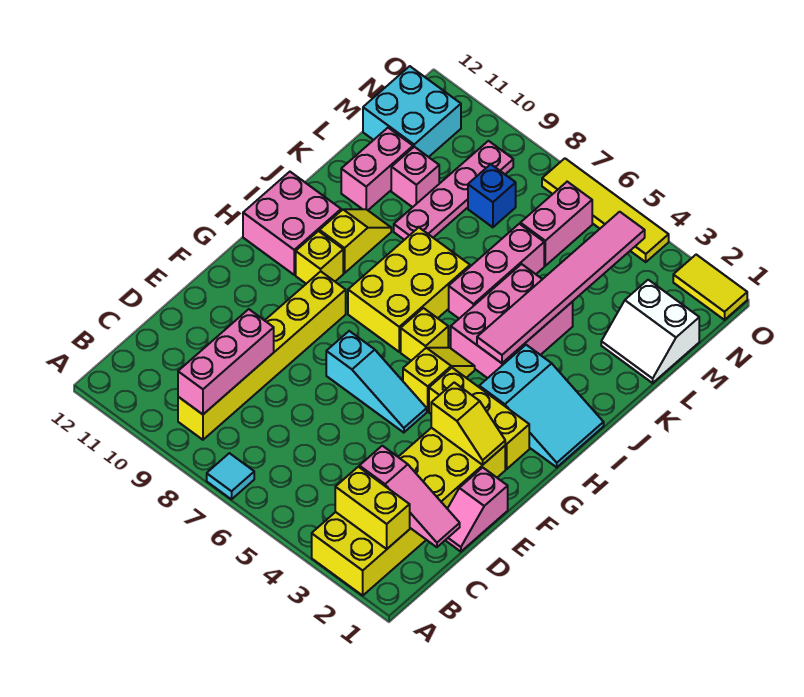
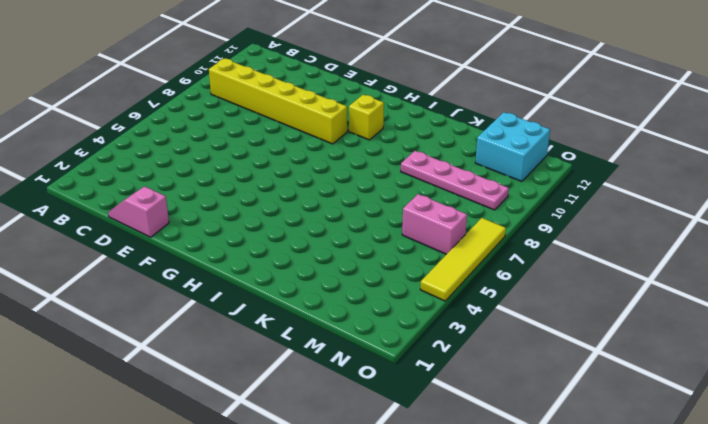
none -> yellow 2x6 brick [312,428,505,595]
none -> cyan 1x1 tile [207,453,254,499]
none -> cyan 1x3 slope [326,331,427,433]

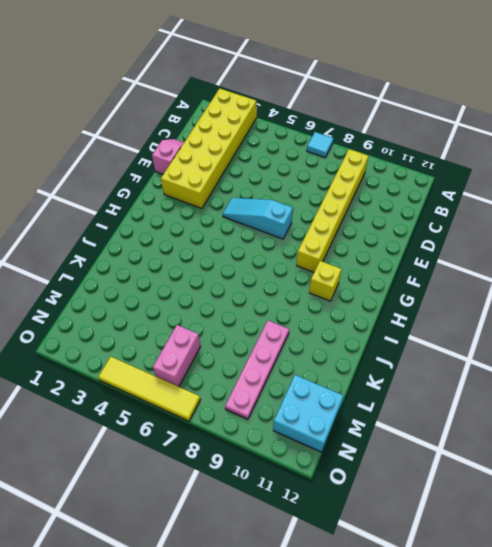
none -> yellow 1x3 brick [429,368,529,469]
none -> yellow 1x2 slope [403,348,475,411]
none -> cyan 2x3 slope [479,345,604,467]

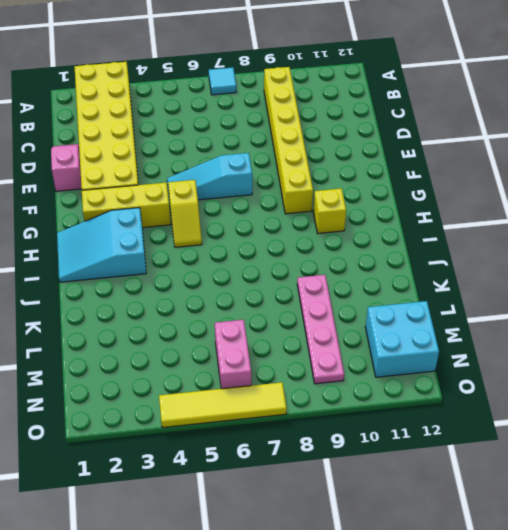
none -> yellow 1x1 brick [401,308,448,361]
none -> yellow 2x3 brick [348,228,470,352]
none -> pink 2x2 brick [243,172,341,275]

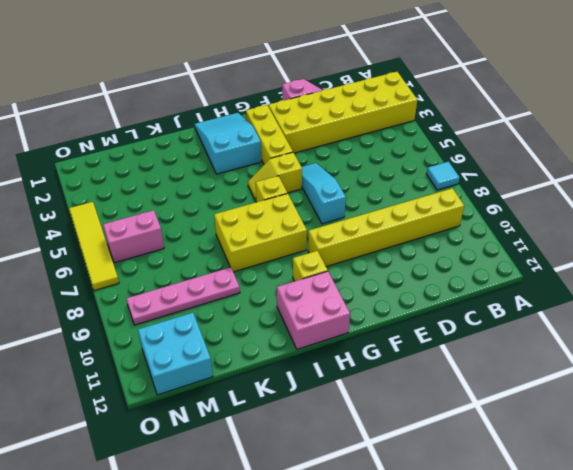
none -> pink 2x3 brick [451,264,573,378]
none -> yellow 1x2 slope [320,209,391,273]
none -> pink 1x3 brick [449,224,544,318]

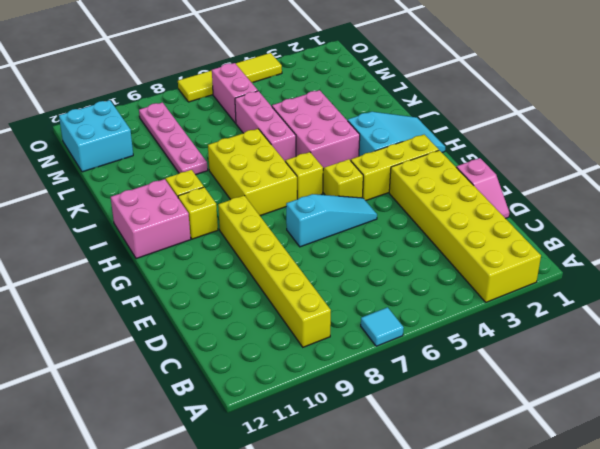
none -> pink 1x2 brick [341,128,413,210]
none -> white 2x2 slope [601,280,699,383]
none -> pink 1x1 brick [391,147,439,207]

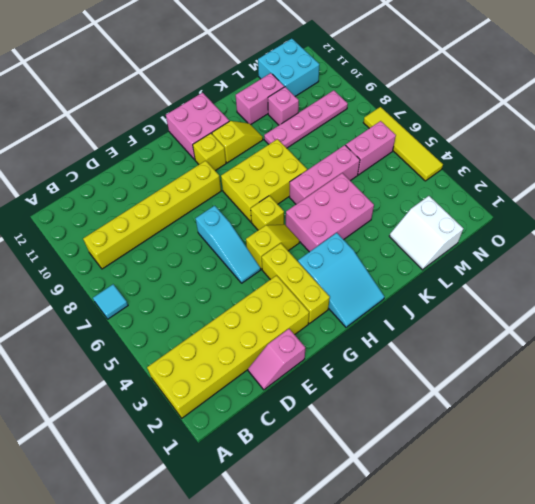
none -> blue 1x1 brick [468,164,516,227]
none -> yellow 1x2 tile [673,255,747,320]
none -> yellow 1x2 brick [335,467,410,549]

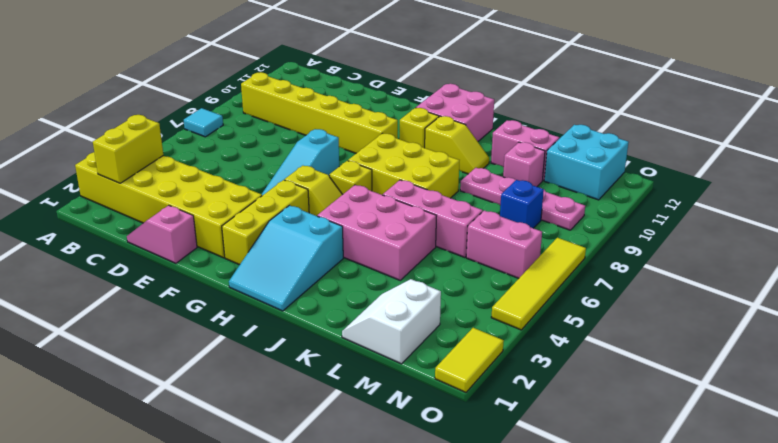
none -> pink 1x3 brick [178,309,274,414]
none -> pink 1x3 slope [359,446,460,547]
none -> yellow 1x2 slope [431,383,505,465]

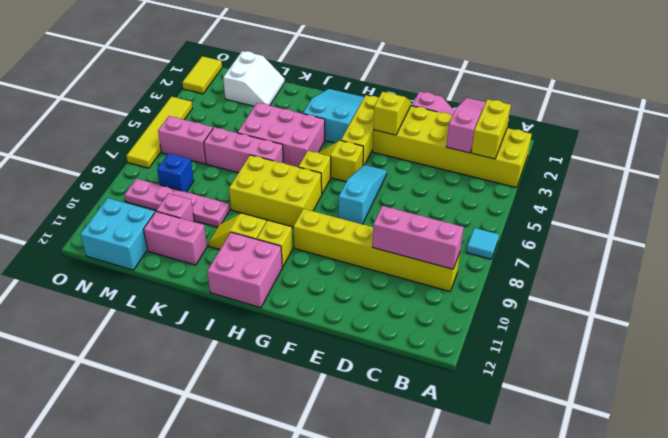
none -> pink 1x6 tile [477,212,645,363]

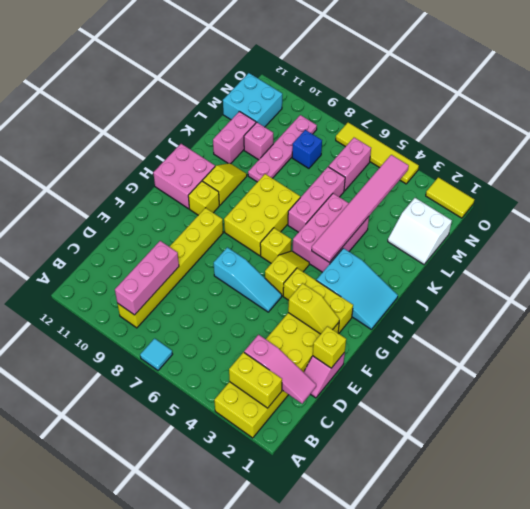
yellow 1x1 brick [313,326,346,368] -> none

